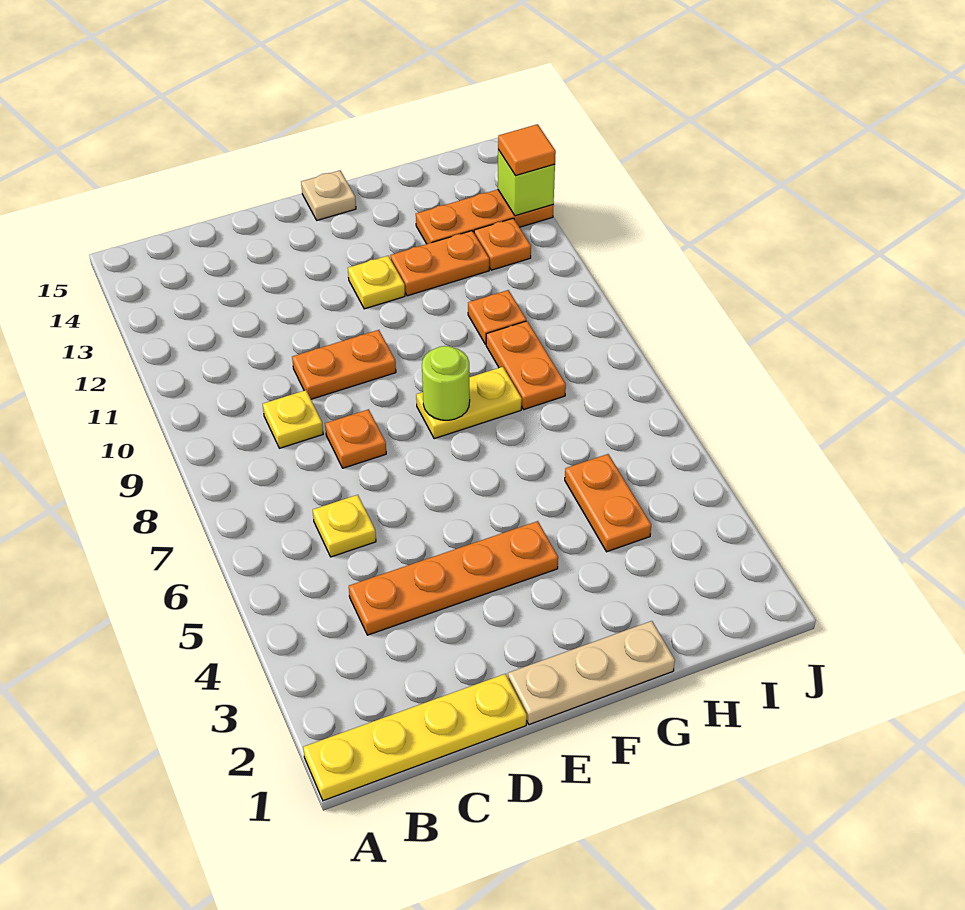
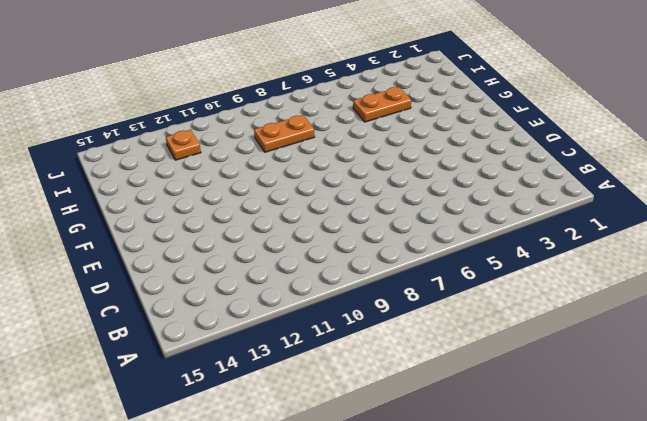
none -> yellow 1x4 plate [303,674,527,801]
none -> orange 1x4 plate [349,521,558,635]
none -> yellow 1x1 plate [313,495,376,557]

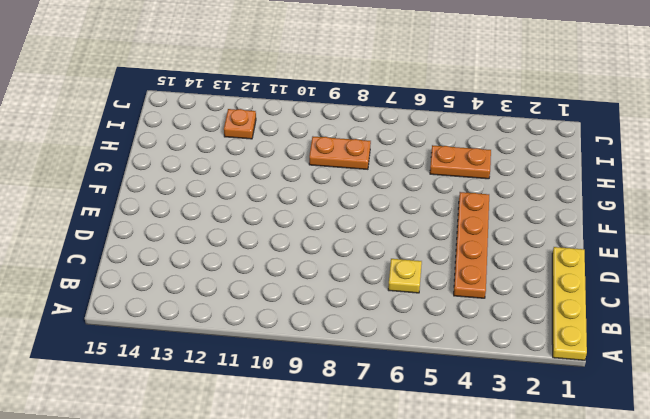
none -> yellow 1x1 plate [263,390,323,448]
none -> orange 1x1 plate [325,409,386,468]
none -> orange 1x2 plate [292,330,396,399]

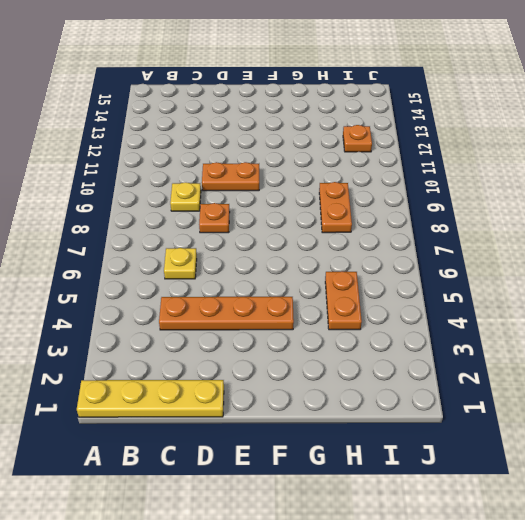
none -> tan 1x3 plate [508,621,675,725]
none -> yellow 1x2 plate [416,367,522,439]
none -> yellow 1x1 plate [348,256,405,309]

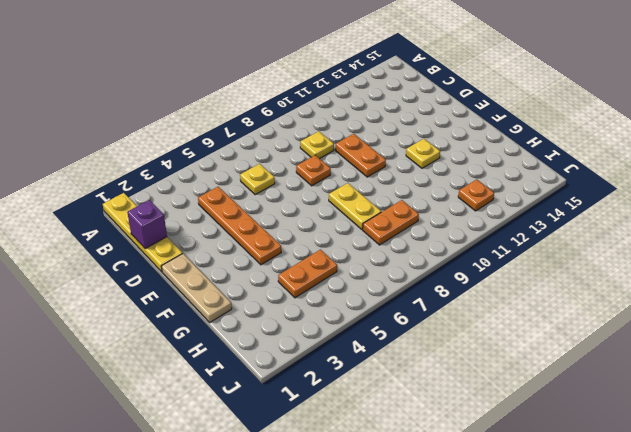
purple 1x1 brick [127,200,167,249] -> none
none -> tan 1x1 plate [301,171,356,220]
none -> orange 1x2 plate [391,231,489,296]
none -> orange 1x1 plate [468,290,526,344]

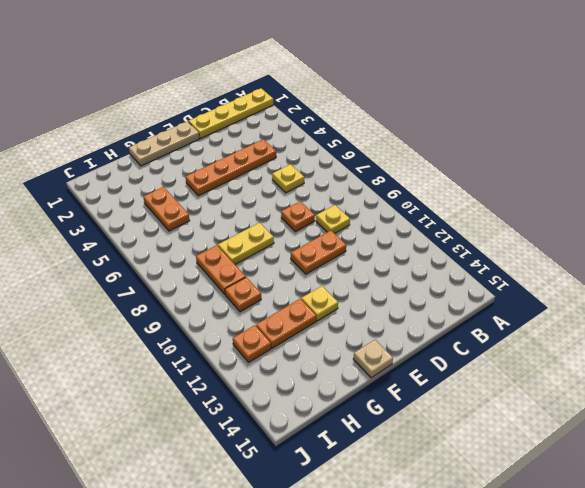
none -> orange 1x3 plate [416,190,554,244]
none -> lime 1x1 round brick [422,346,470,420]
none -> lime 1x1 brick [498,150,555,216]

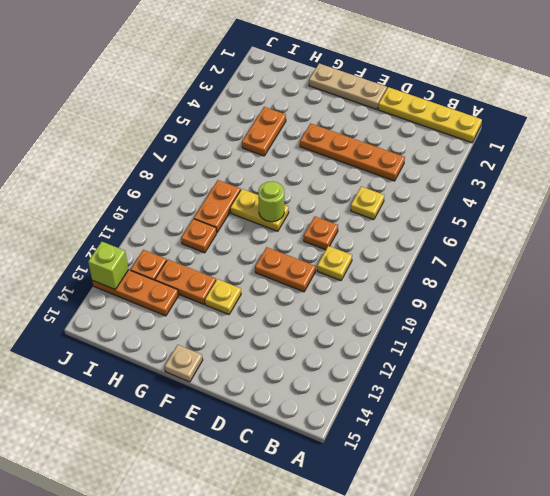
none -> orange 1x1 tile [498,124,556,176]

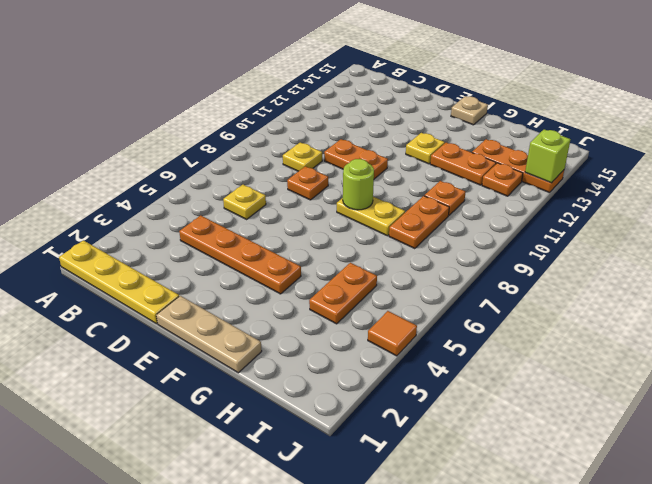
orange 1x1 tile [368,311,417,356] -> orange 1x1 tile moved to [498,124,556,176]

